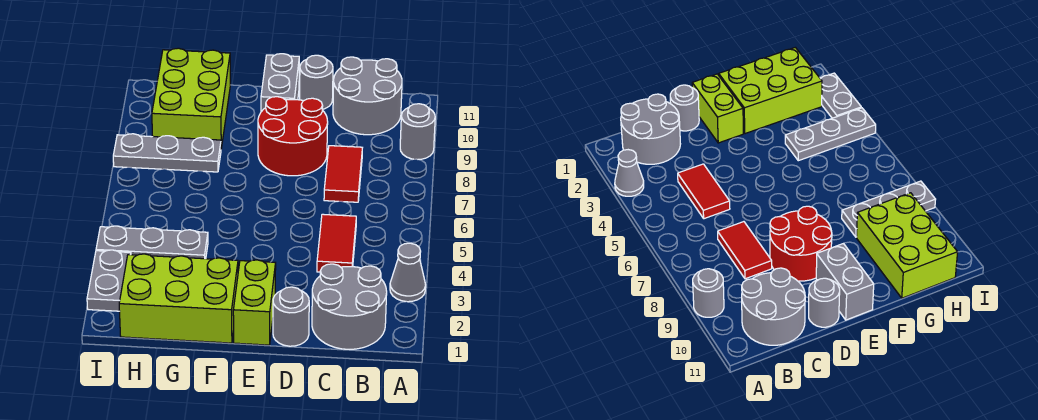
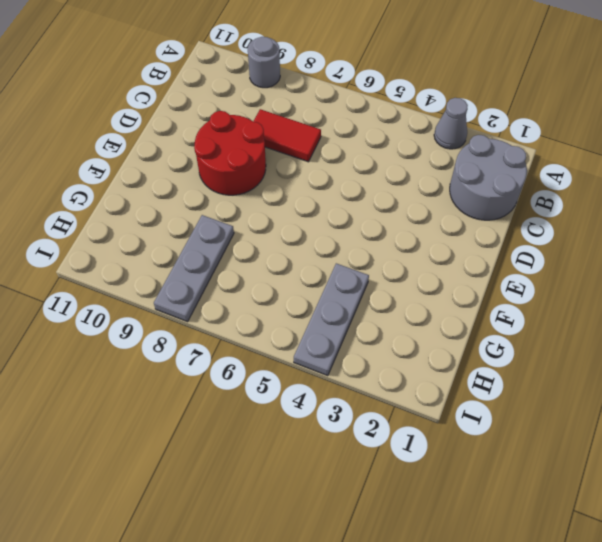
none -> grey 2x2 round brick [333,57,402,135]
none -> red 1x2 tile [317,214,356,272]
none -> grey 1x1 round brick [273,287,309,346]

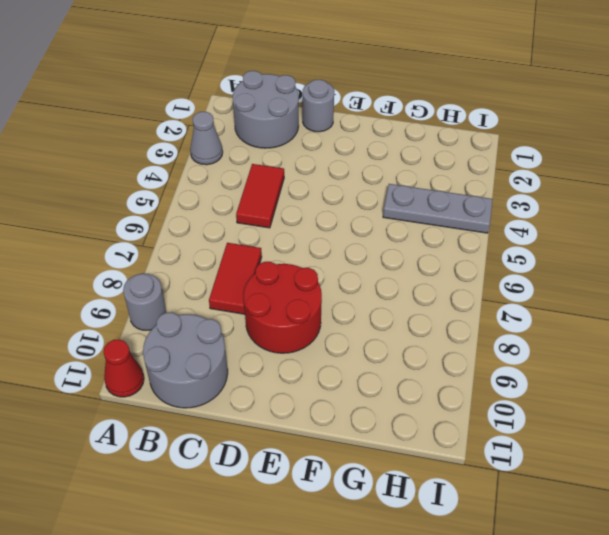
red 1x1 cone [104,339,144,397] -> none
none -> grey 1x1 round brick [300,55,333,109]
none -> lime 1x2 brick [233,260,276,345]
none -> grey 1x2 brick [261,54,299,112]

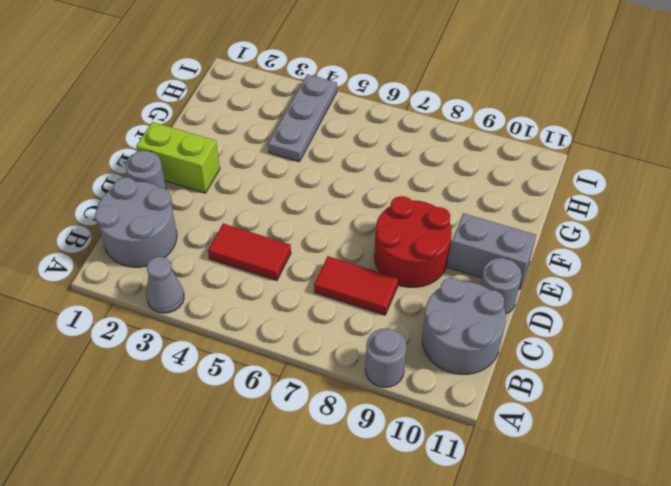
none -> lime 2x3 brick [119,254,238,343]
none -> grey 1x3 plate [113,134,221,172]
none -> lime 2x3 brick [152,48,230,148]

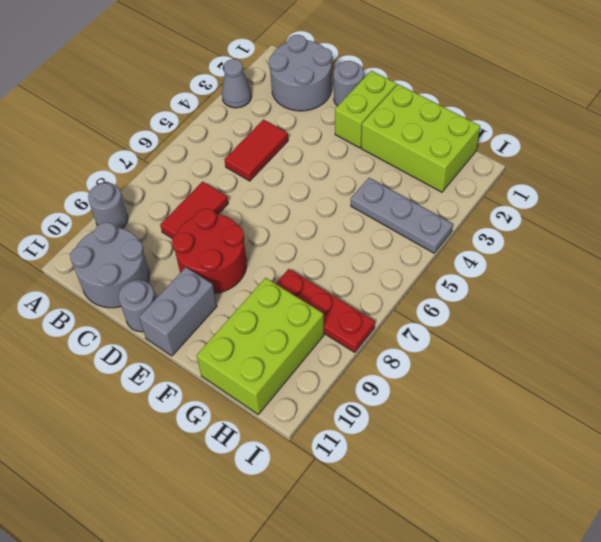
red 1x3 plate [276,269,375,352] -> grey 1x3 plate [113,134,221,172]
none -> grey 1x2 plate [87,250,131,311]

